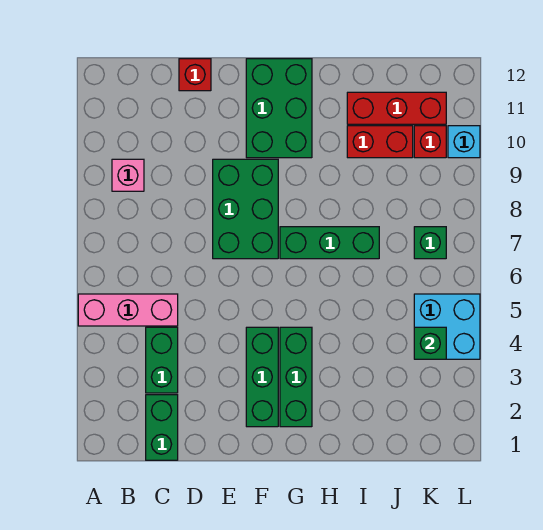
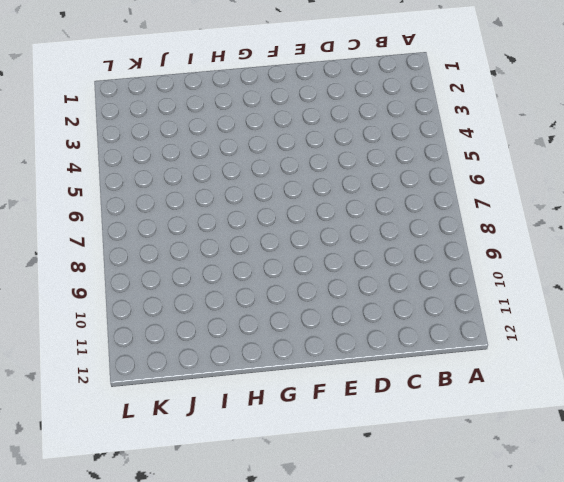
none -> pink 1x3 brick [78,294,178,326]
none -> pink 1x1 brick [112,159,144,191]
none -> green 1x2 brick [146,395,178,460]

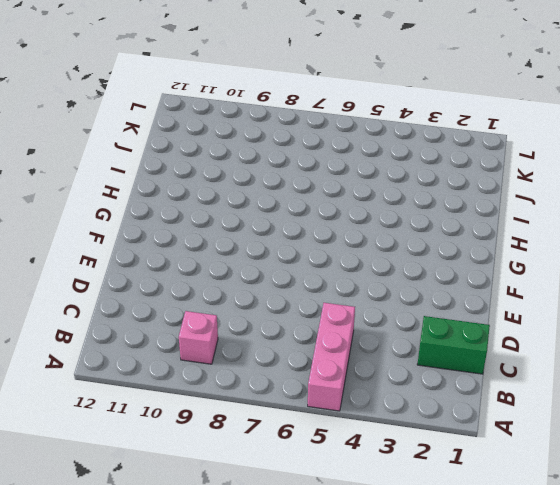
none -> green 1x2 brick [146,327,178,393]
none -> red 1x1 brick [179,59,211,91]
none -> green 2x3 brick [213,159,278,259]

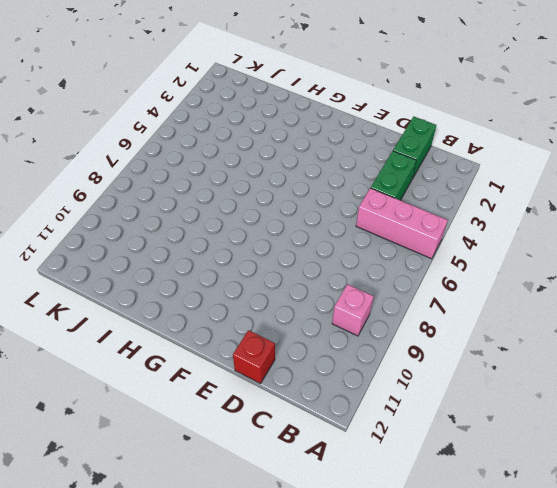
none -> green 2x3 brick [213,159,278,259]
none -> green 1x3 brick [246,327,278,427]
none -> green 2x3 brick [246,59,312,158]

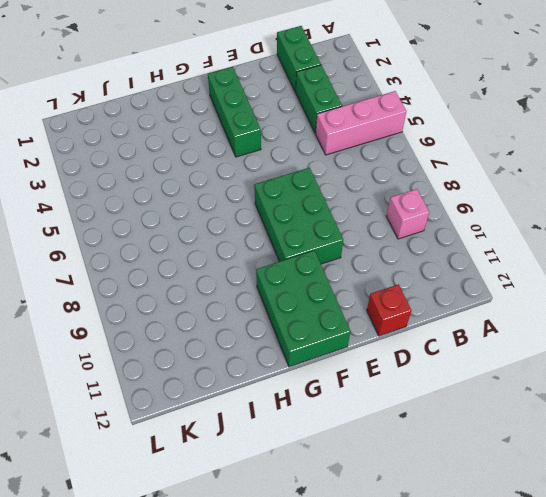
none -> green 1x3 brick [280,327,312,427]
none -> green 1x3 brick [280,227,379,259]
none -> red 1x2 brick [347,126,413,158]

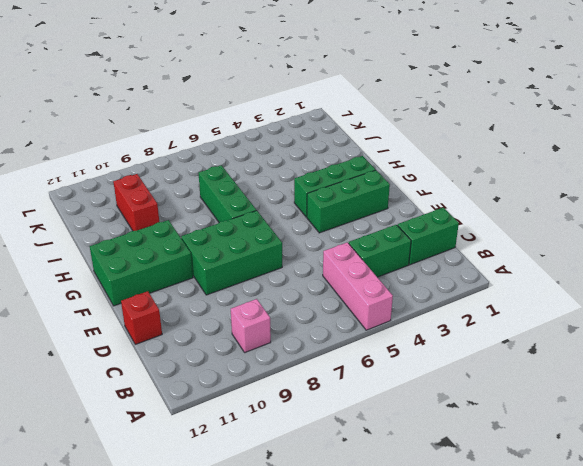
none -> red 1x3 brick [347,92,446,124]
none -> cyan 2x2 brick [414,294,480,359]
none -> green 1x1 brick [414,227,446,259]

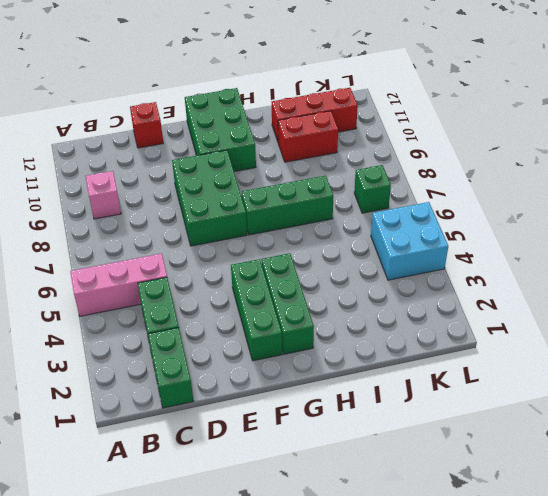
none -> red 1x1 brick [414,126,446,158]
none -> cyan 1x1 brick [448,126,480,158]
none -> green 1x1 brick [414,327,446,359]

